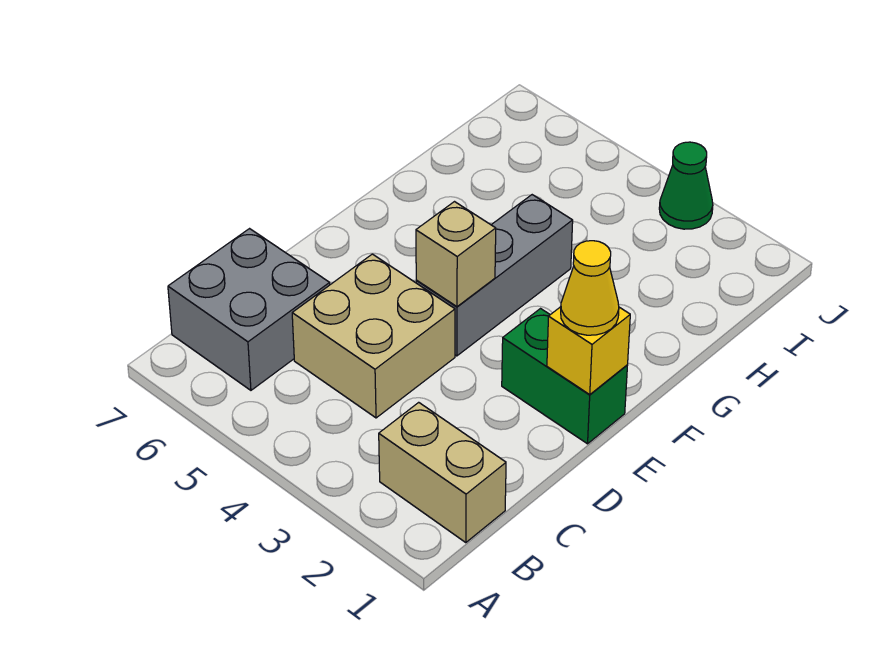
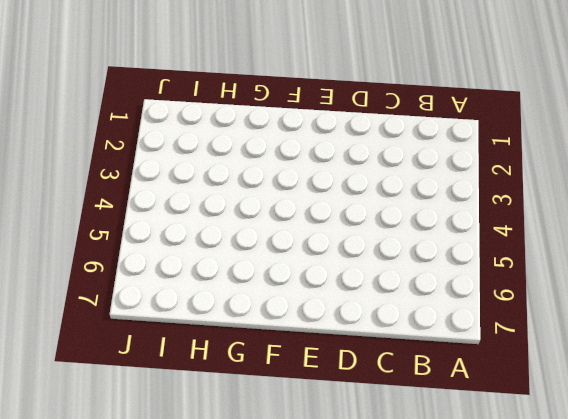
none -> tan 1x2 brick [379,402,506,543]
none -> grey 2x2 brick [168,229,330,390]

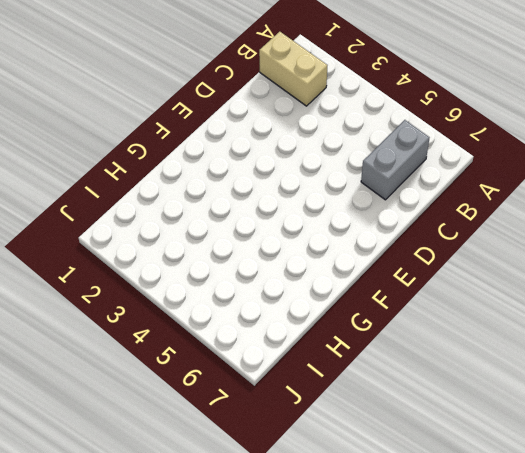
grey 1x2 brick [361,120,429,200] -> grey 2x2 brick [168,229,330,390]
none -> tan 2x2 brick [292,254,455,418]
none -> green 1x2 brick [502,309,628,444]

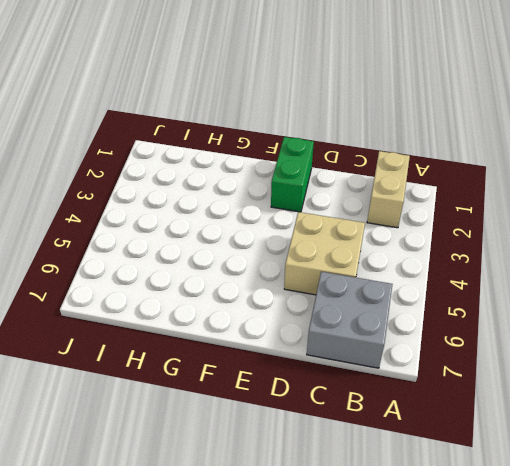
none -> grey 1x3 brick [416,195,573,356]
none -> green 1x1 cone [659,142,713,229]

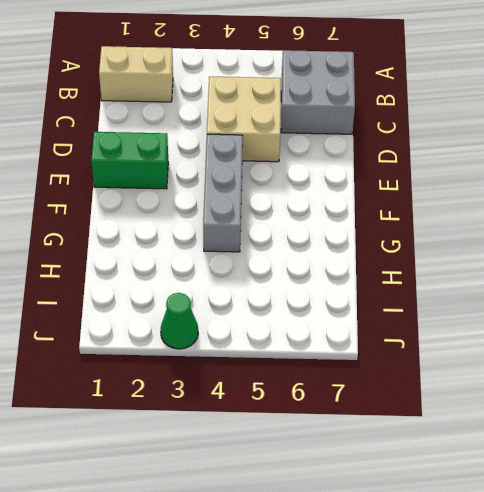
none -> yellow 1x1 brick [547,307,630,394]
none -> tan 1x1 brick [416,202,496,307]

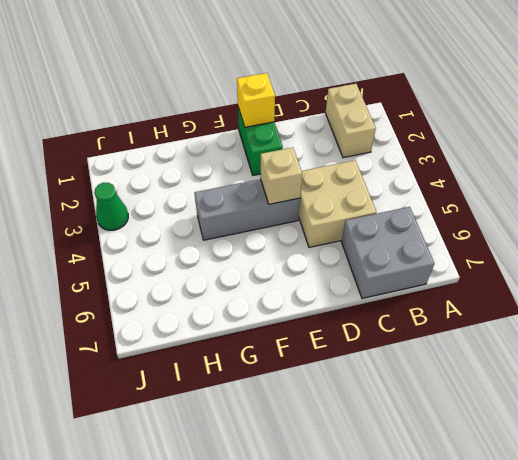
none -> yellow 1x1 cone [561,241,619,335]

